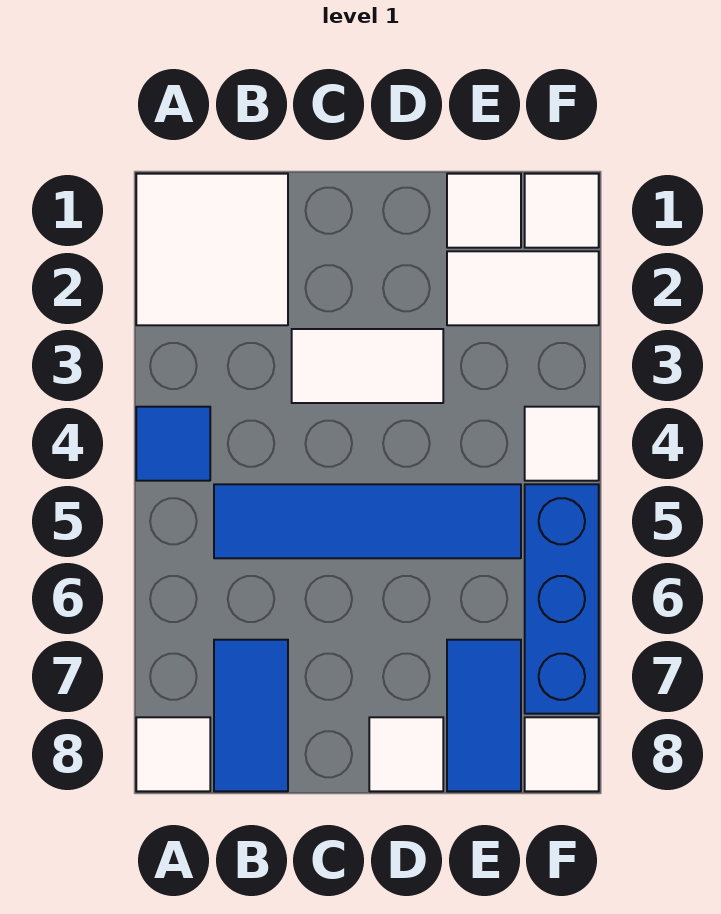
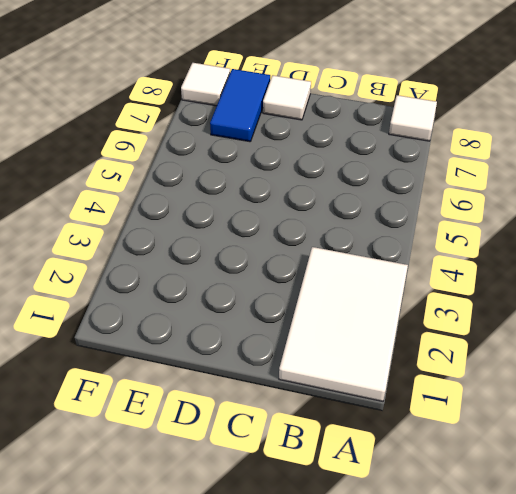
white 2x3 tile [279,247,408,401] -> white 2x2 tile [136,174,288,325]
none -> blue 1x1 tile [136,407,210,481]
none -> blue 1x4 tile [214,484,521,558]
none -> blue 1x2 tile [214,640,288,791]

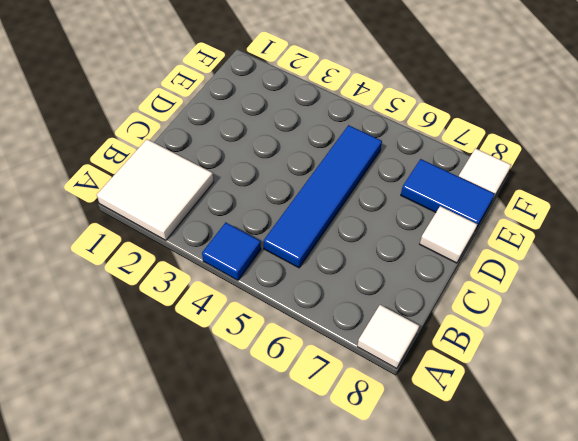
none -> blue 1x2 tile [214,640,288,791]
none -> white 1x2 tile [292,329,443,403]
none -> white 1x1 tile [447,174,521,248]

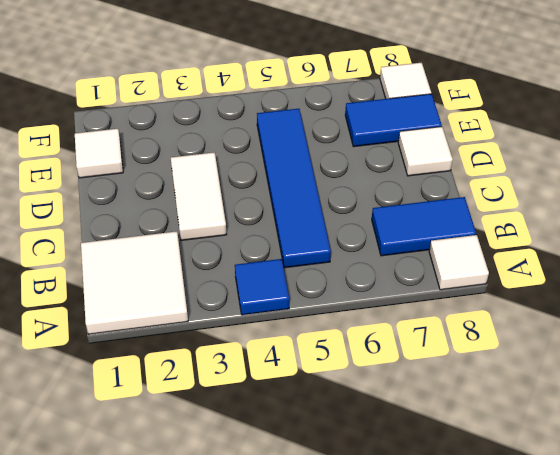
none -> white 1x2 tile [447,251,599,325]
none -> white 1x1 tile [525,174,599,248]
none -> white 1x1 tile [525,407,599,481]

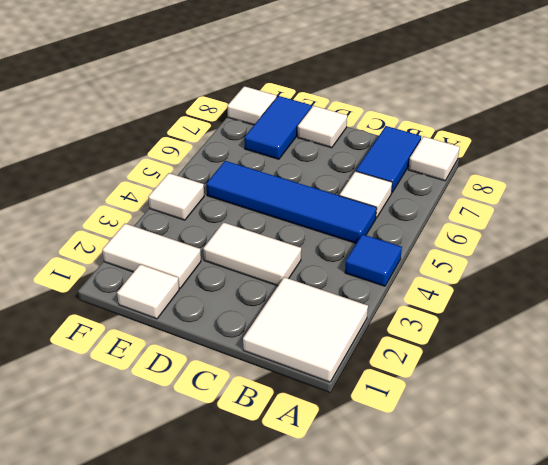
white 1x1 tile [340,171,392,218] -> white 1x1 tile moved to [525,174,599,248]
none -> blue 1x3 brick [525,484,599,714]

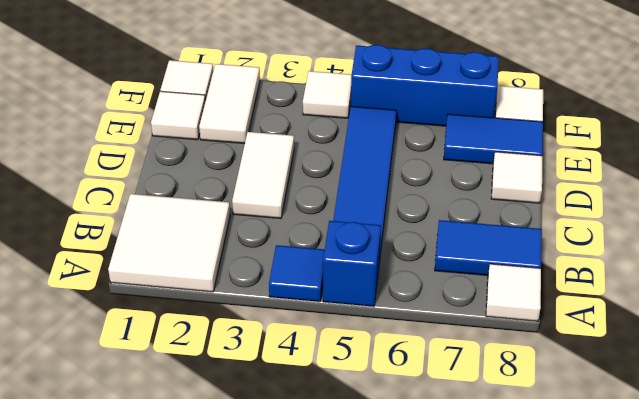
blue 1x1 brick [323,221,381,307] -> none

